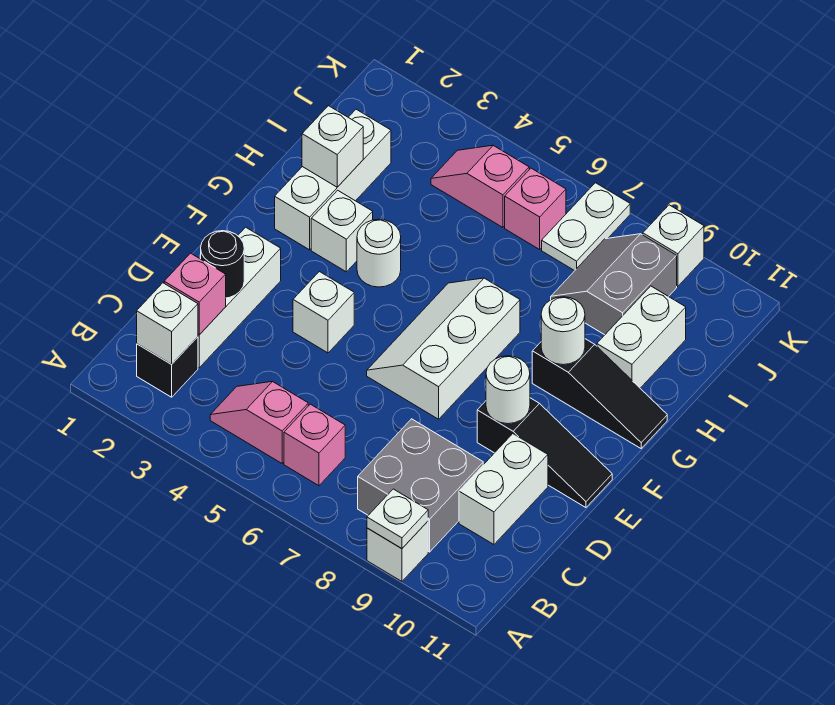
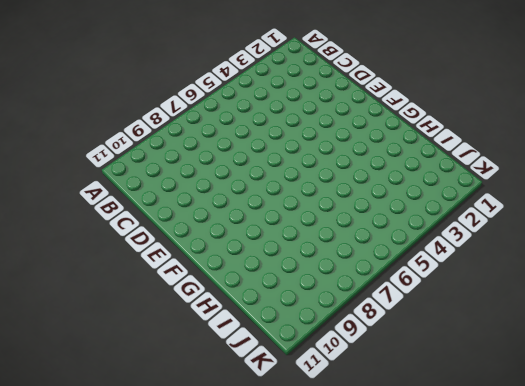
none -> white 1x1 brick [367,521,428,581]
none -> black 1x1 brick [137,337,198,397]
none -> pink 1x2 slope [210,382,308,463]

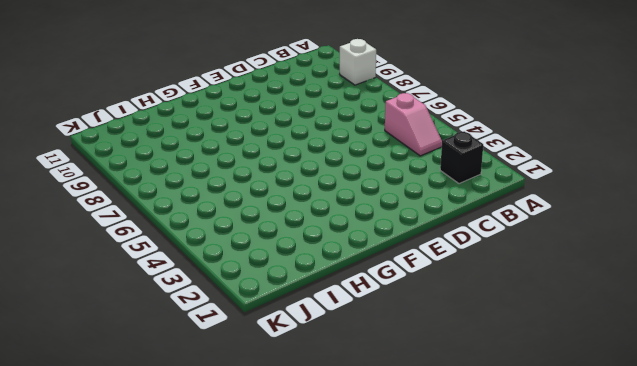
none -> pink 1x1 brick [284,404,345,486]
none -> grey 2x2 brick [358,419,483,552]
none -> white 1x3 brick [198,227,281,368]

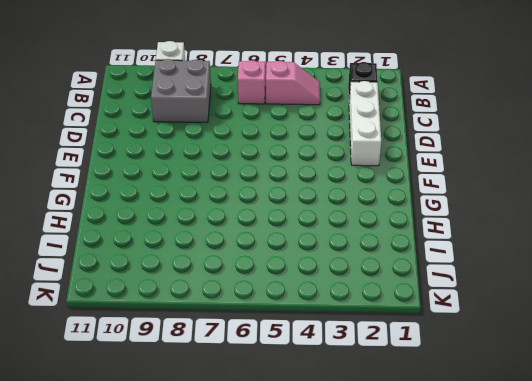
none -> white 1x2 brick [459,434,548,544]
none -> white 1x1 brick [293,272,354,353]
none -> white 2x3 slope [367,278,520,419]

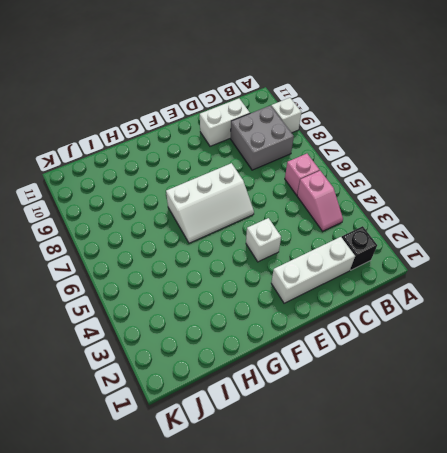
none -> black 1x3 slope [477,398,612,508]
none -> white 1x3 brick [275,109,391,250]
none -> white 1x1 brick [311,190,373,272]

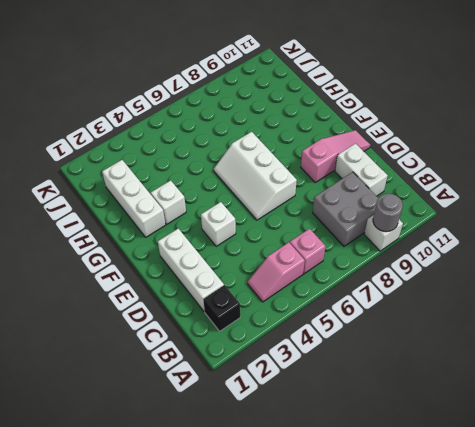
grey 1x1 round brick [373,194,403,232] -> white 1x1 plate [367,489,428,549]
pink 1x3 slope [301,130,370,183] -> black 1x3 slope [477,398,612,508]
none -> white 1x1 round brick [357,219,401,287]
none -> black 1x3 slope [532,339,667,448]
none -> white 1x2 brick [597,286,686,388]

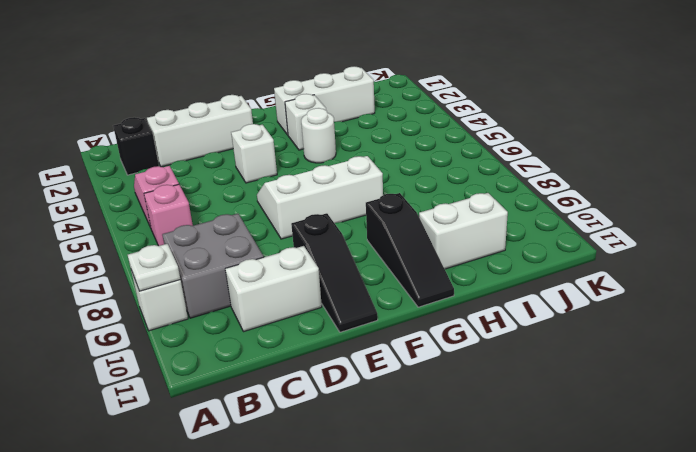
none -> grey 2x2 slope [551,234,677,335]
none -> pink 1x2 slope [431,145,529,227]
none -> pink 1x1 brick [505,168,566,249]

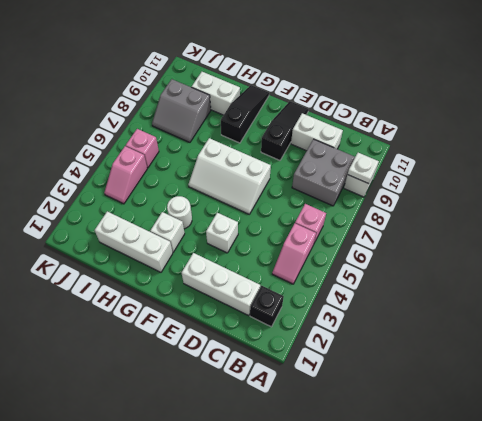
none -> white 1x2 plate [542,183,630,271]
none -> white 1x1 brick [643,205,704,286]
none -> white 1x1 brick [137,283,198,364]

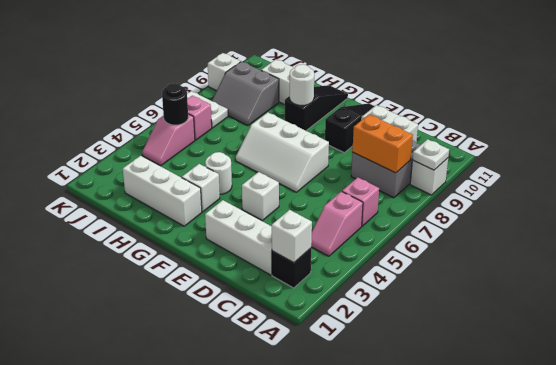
orange 1x2 brick [352,115,413,173] -> none
black 1x1 round brick [162,83,188,125] -> black 1x1 round brick moved to [201,231,244,298]
none -> pink 1x1 brick [164,253,226,335]
none -> white 1x1 round brick [486,356,530,424]
none -> white 1x1 brick [302,106,363,187]

